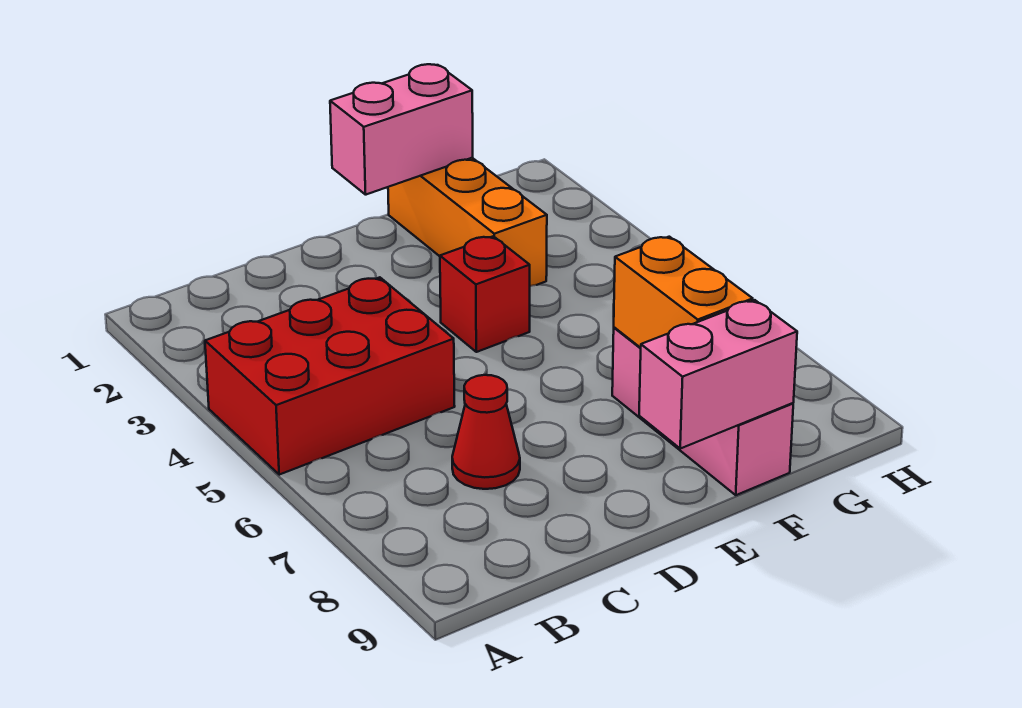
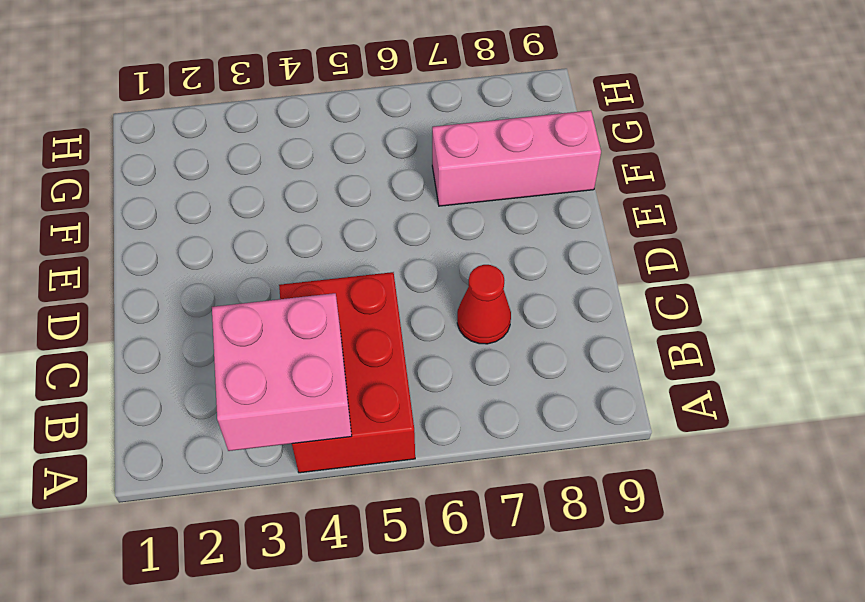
pink 2x2 brick [212,293,352,451] -> none
none -> red 1x1 brick [440,236,530,352]
none -> orange 1x3 brick [388,158,547,286]

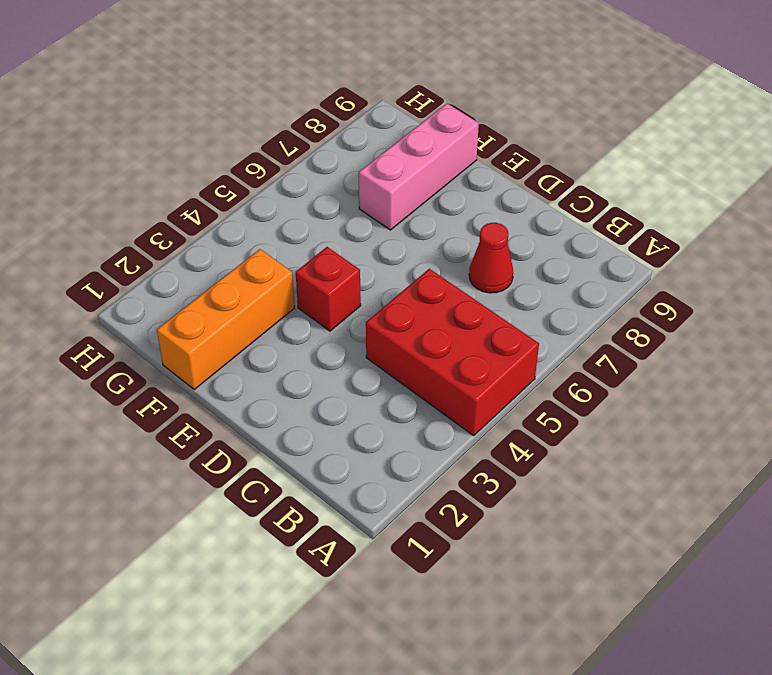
none -> pink 1x2 brick [330,64,473,195]
none -> pink 1x2 brick [639,300,797,449]

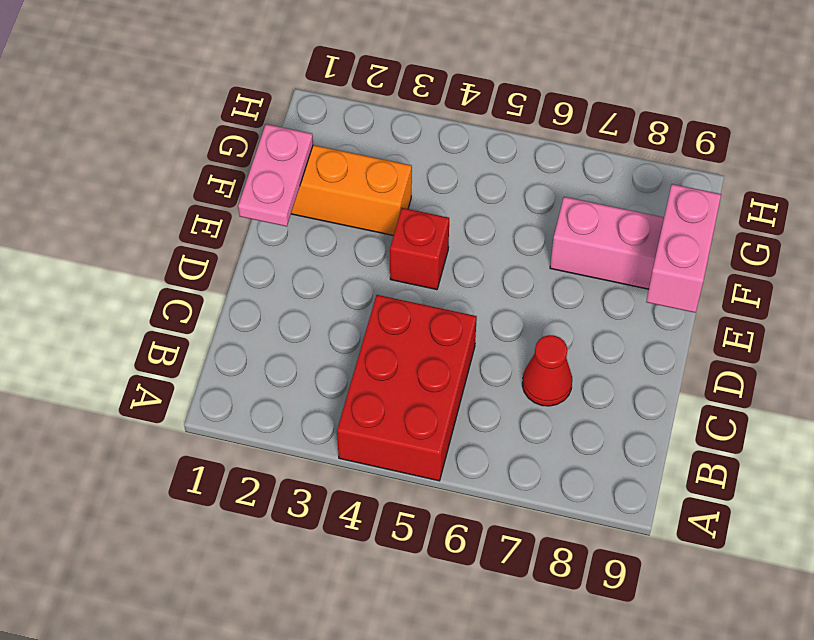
pink 1x2 plate [238,124,313,226] -> pink 1x2 brick [330,64,473,195]
none -> orange 1x2 brick [614,237,753,348]

